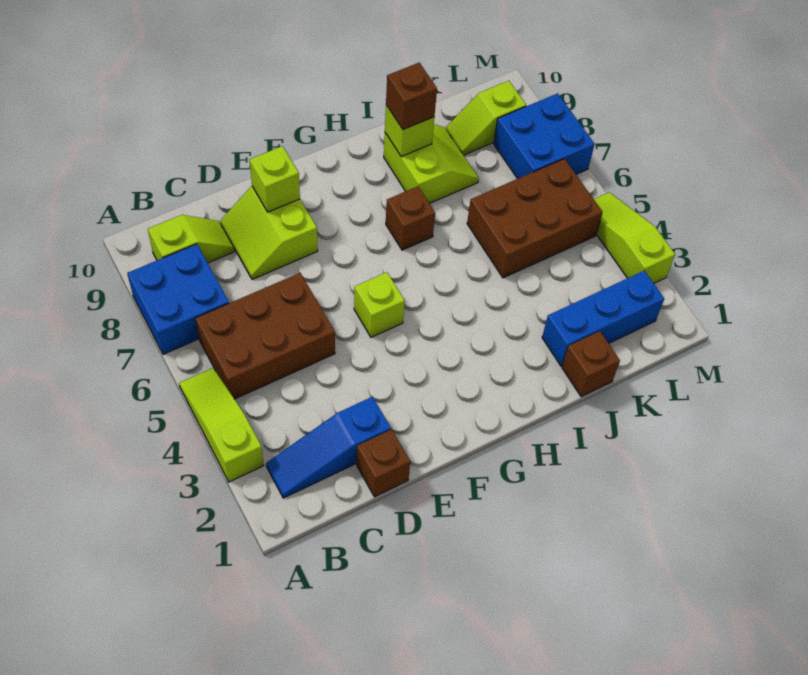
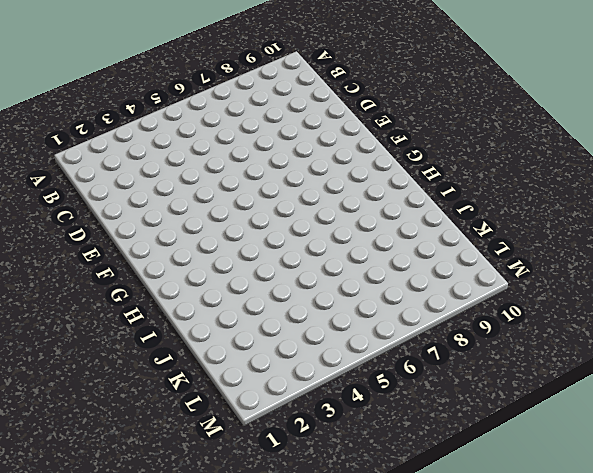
none -> lime 1x3 slope [179,368,264,482]
none -> blue 2x2 brick [127,244,229,354]
none -> blue 1x3 slope [266,397,391,498]

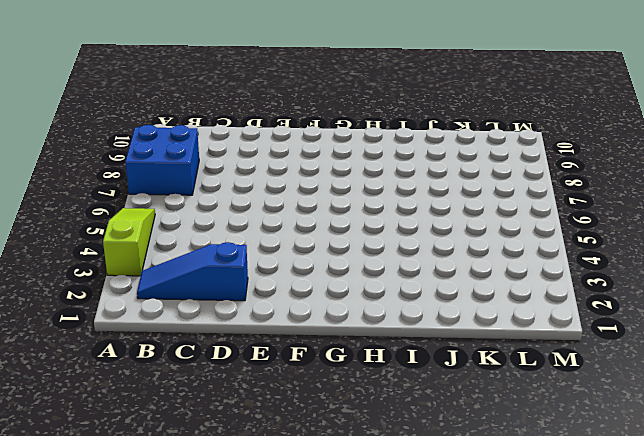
none -> brown 2x3 brick [195,273,335,399]
none -> lime 1x2 slope [148,215,234,263]
none -> brown 1x1 brick [357,429,410,497]

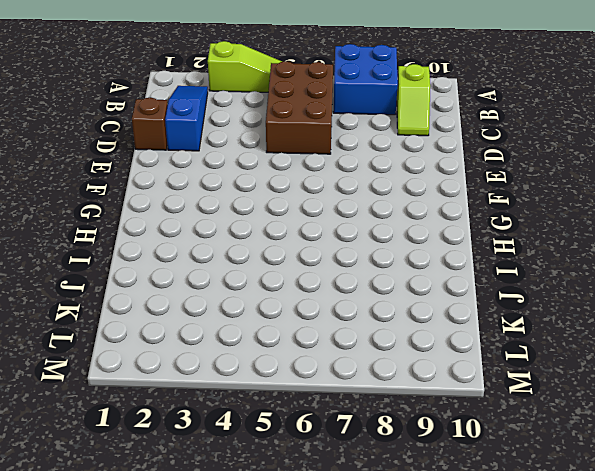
none -> lime 2x2 slope [221,186,318,279]
none -> lime 1x1 brick [354,272,405,337]
none -> brown 1x1 brick [386,186,435,250]

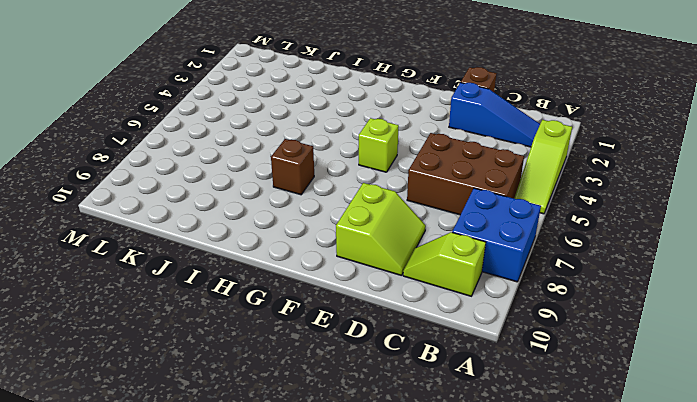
none -> lime 2x2 slope [384,124,479,204]
none -> brown 1x1 brick [562,331,620,397]
none -> blue 1x3 brick [542,271,664,366]

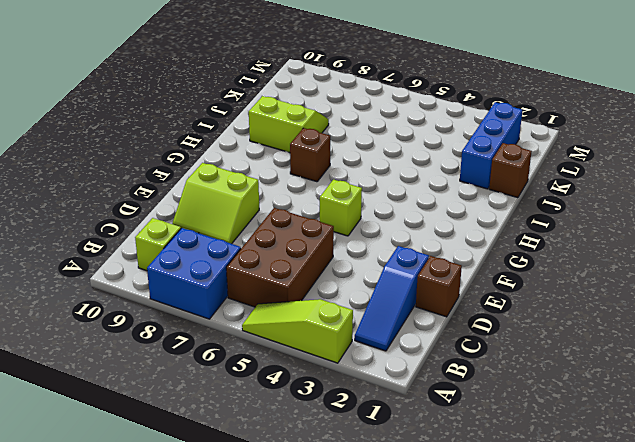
none -> brown 2x3 brick [467,159,603,278]
none -> lime 1x2 slope [446,81,526,155]
none -> blue 2x2 brick [494,93,595,179]

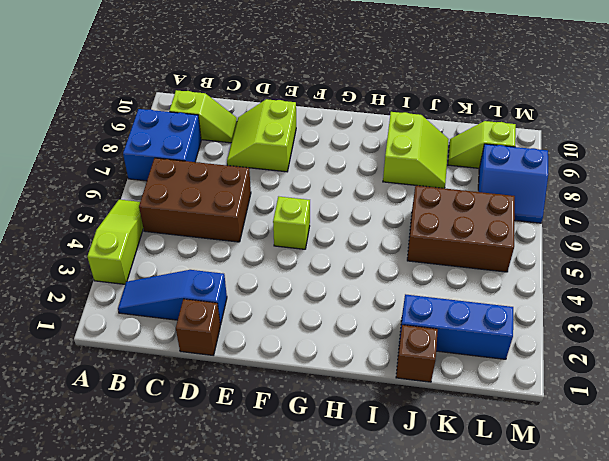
blue 2x2 slope [478,144,548,223] -> blue 2x2 brick [494,93,595,179]
none -> brown 1x1 brick [386,186,435,250]
none -> lime 1x3 slope [594,192,675,283]
none -> lime 1x1 brick [250,146,300,212]

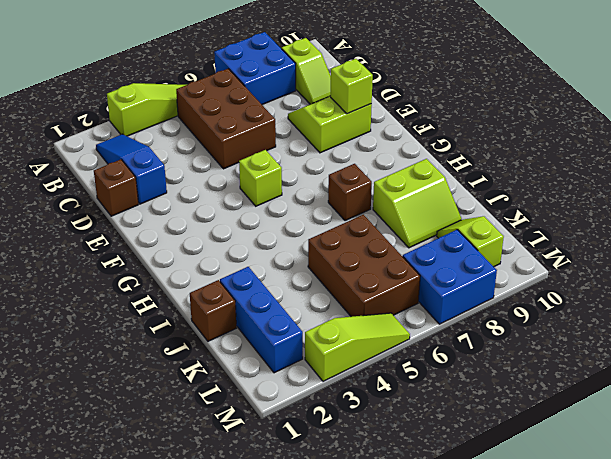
none -> lime 1x1 brick [385,105,434,156]
none -> brown 1x1 brick [386,63,437,130]

